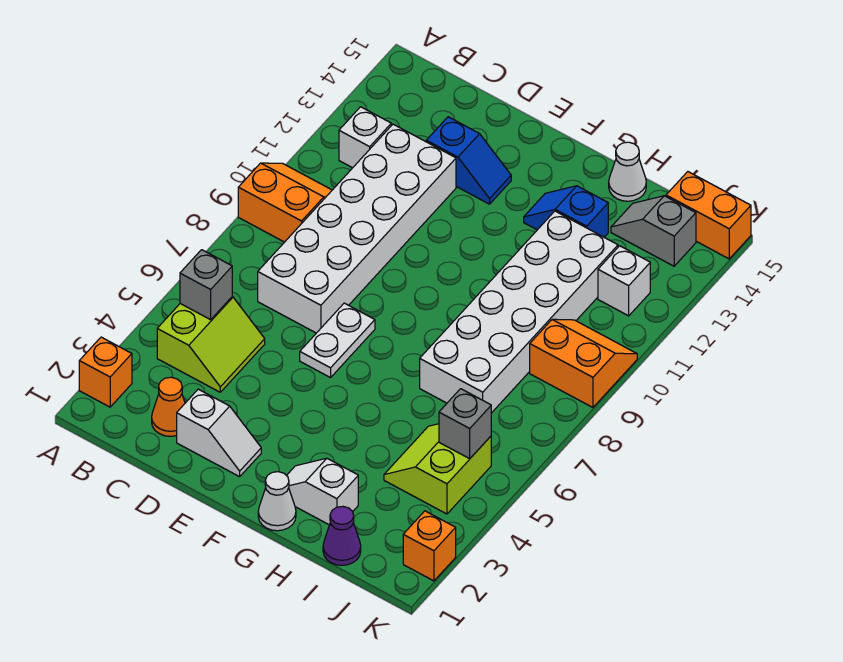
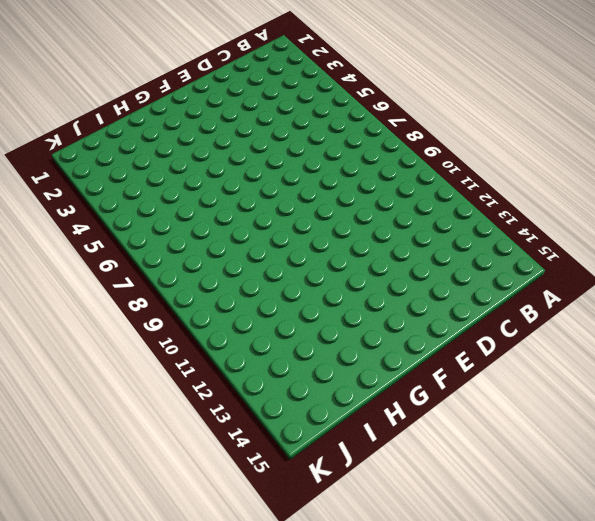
none -> orange 1x1 brick [79,337,132,407]
none -> orange 2x2 slope [238,163,332,242]
none -> lime 2x2 slope [157,297,265,392]

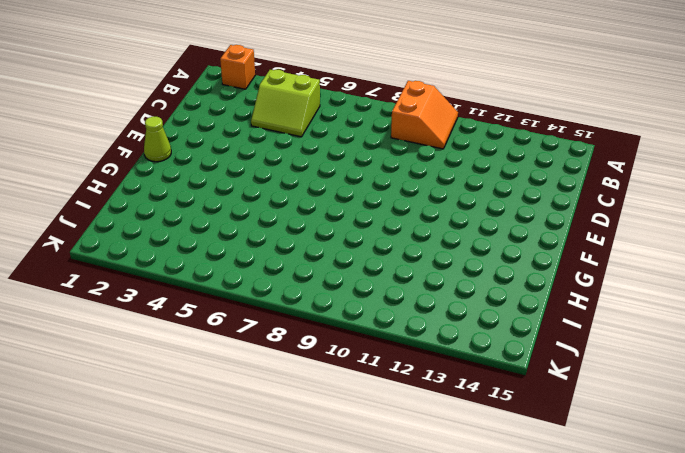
lime 1x1 cone [144,116,171,162] -> none
none -> white 1x1 brick [339,107,391,168]
none -> orange 1x1 cone [152,377,185,436]
none -> white 2x6 brick [258,124,456,333]

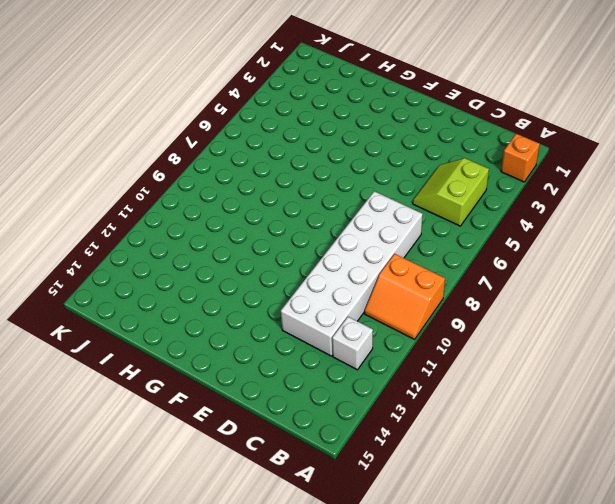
none -> orange 1x1 cone [152,377,185,436]
none -> white 1x2 slope [177,389,261,477]
none -> blue 1x2 slope [426,117,511,204]

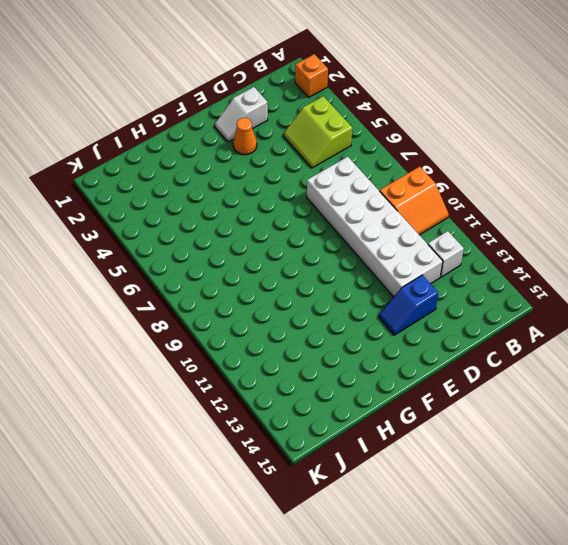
orange 1x1 cone [233,118,257,155] -> orange 1x1 cone moved to [152,377,185,436]
none -> white 1x2 plate [300,303,375,378]
none -> white 1x1 cone [258,472,296,531]
none -> white 1x2 slope [286,458,358,525]

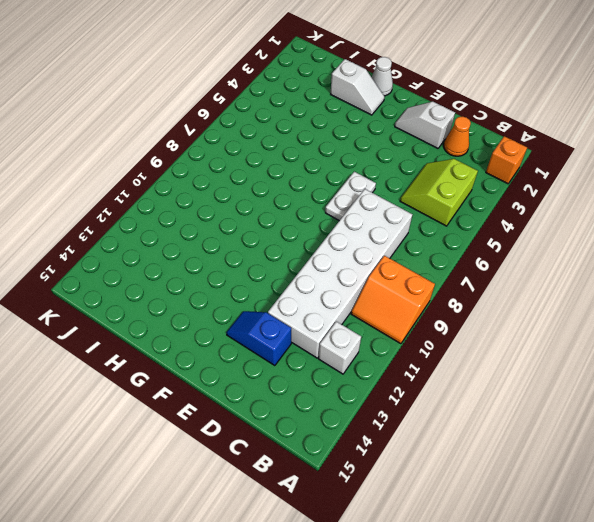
none -> blue 1x2 slope [524,186,608,237]
none -> white 2x6 brick [420,211,618,413]
none -> white 1x1 cone [609,142,646,201]

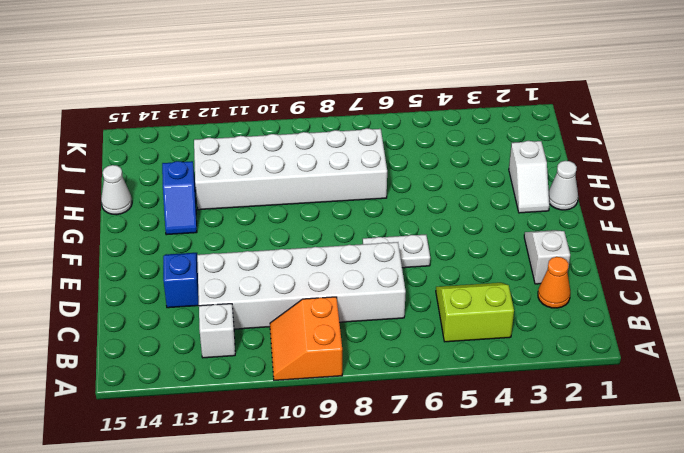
none -> orange 1x1 brick [79,337,132,407]
none -> purple 1x1 cone [323,506,361,565]
none -> lime 2x2 slope [384,424,491,514]

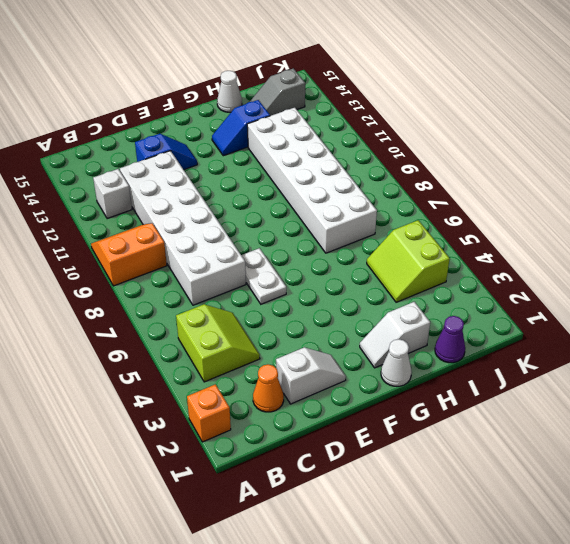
none -> orange 2x2 slope [530,319,637,407]
none -> white 1x1 brick [598,246,650,316]
none -> orange 1x2 brick [666,172,751,259]

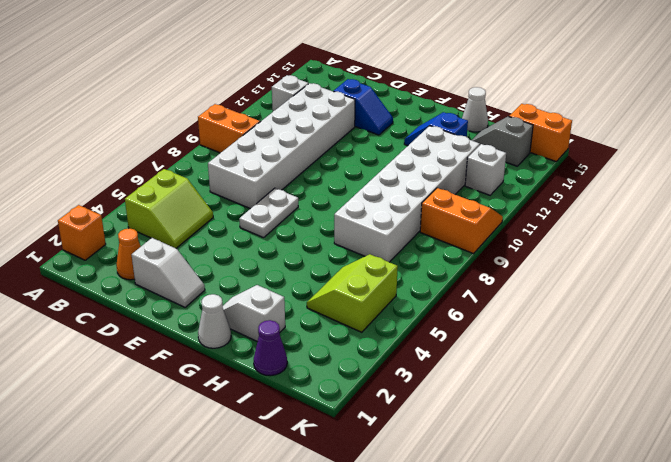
none -> orange 1x1 brick [403,511,456,581]
none -> grey 1x1 brick [180,250,232,320]
none -> grey 1x1 brick [439,389,491,459]

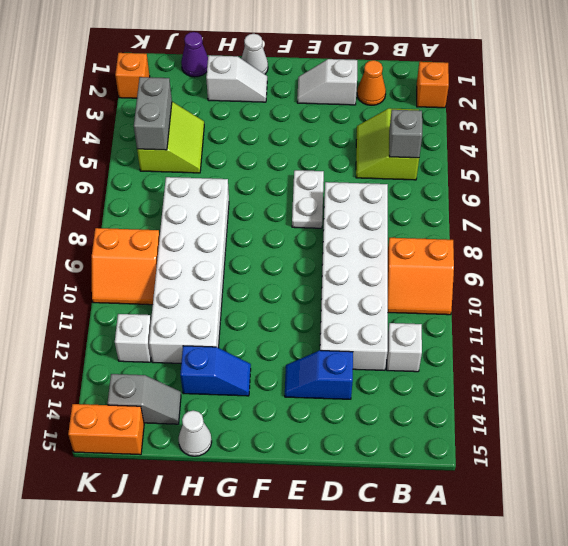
grey 1x2 brick [134,77,172,150] -> grey 1x1 brick [439,389,491,459]

